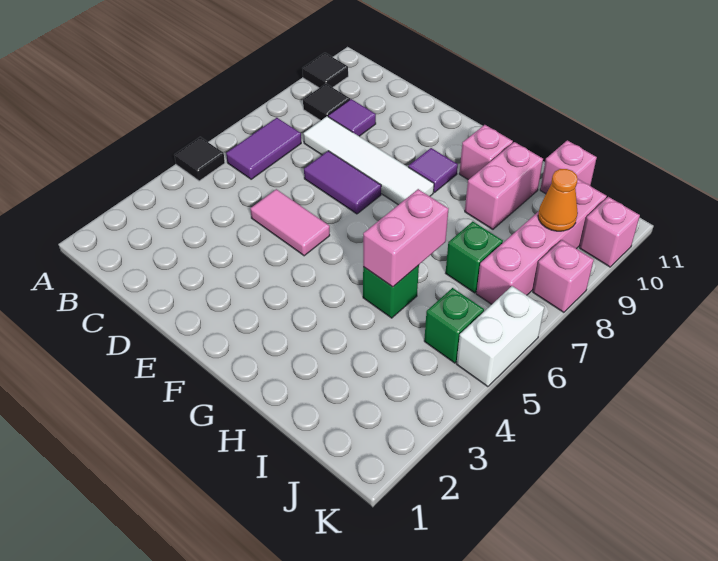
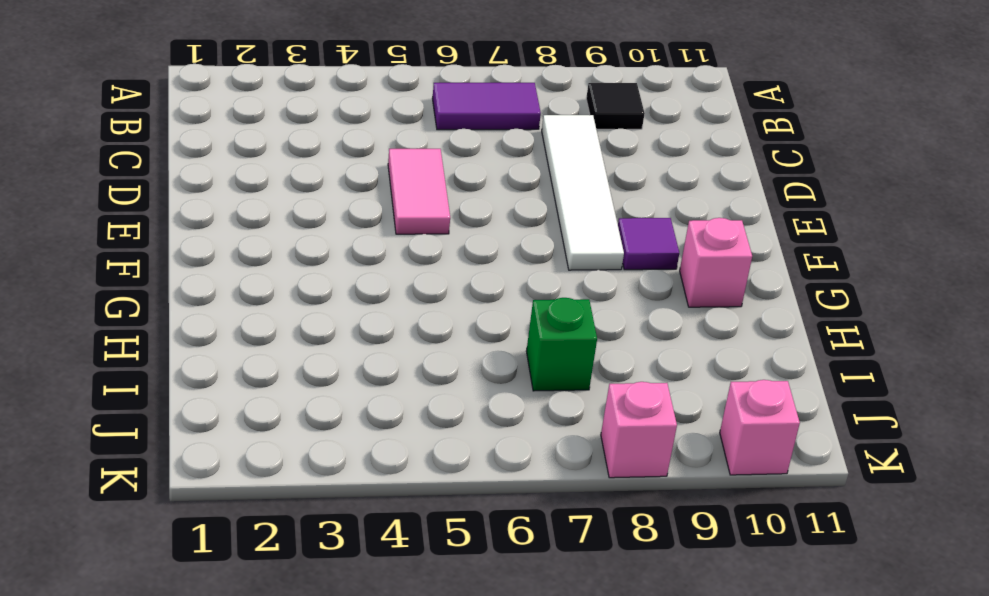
none -> black 1x1 tile [174,137,225,181]
none -> black 1x1 tile [302,53,348,88]
none -> purple 1x1 tile [328,99,376,136]

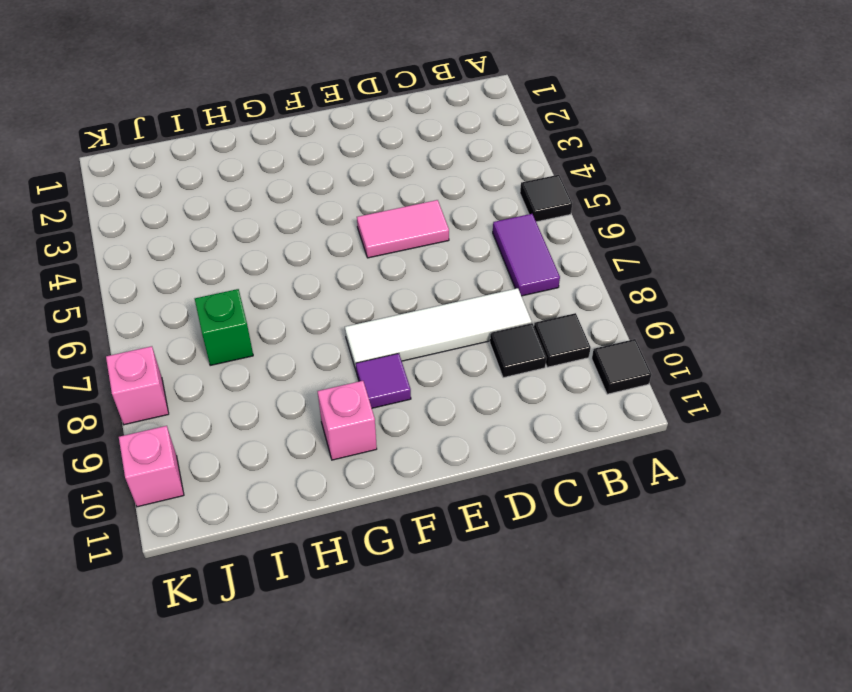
black 1x1 tile [490,323,546,378] -> purple 1x1 tile [328,99,376,136]
none -> purple 1x2 tile [304,151,381,214]
none -> green 1x1 brick [363,265,419,318]
none -> pink 1x2 brick [465,142,543,229]

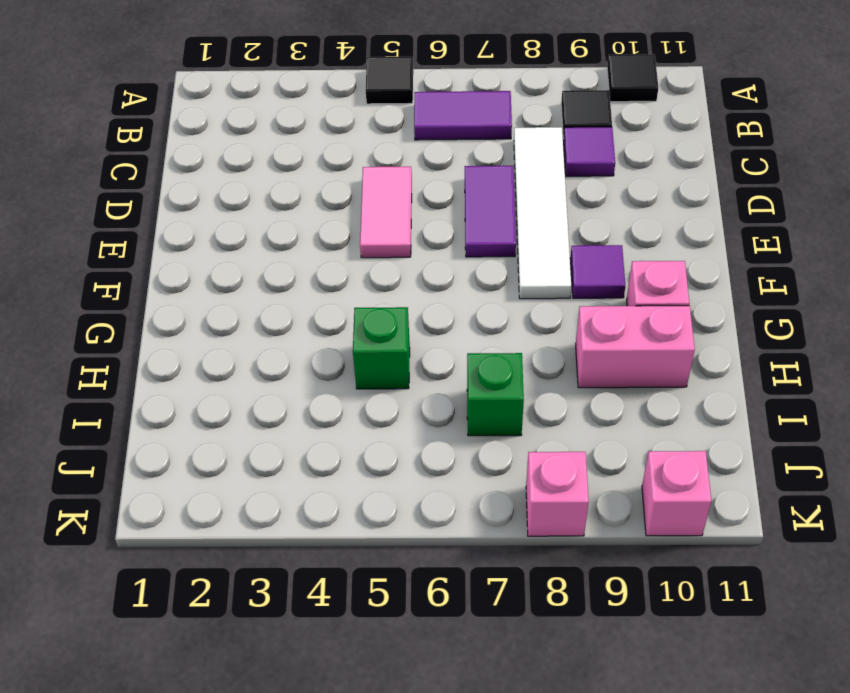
none -> pink 1x1 brick [540,140,597,194]
none -> green 1x1 brick [424,288,484,363]
none -> pink 1x4 brick [476,179,607,304]

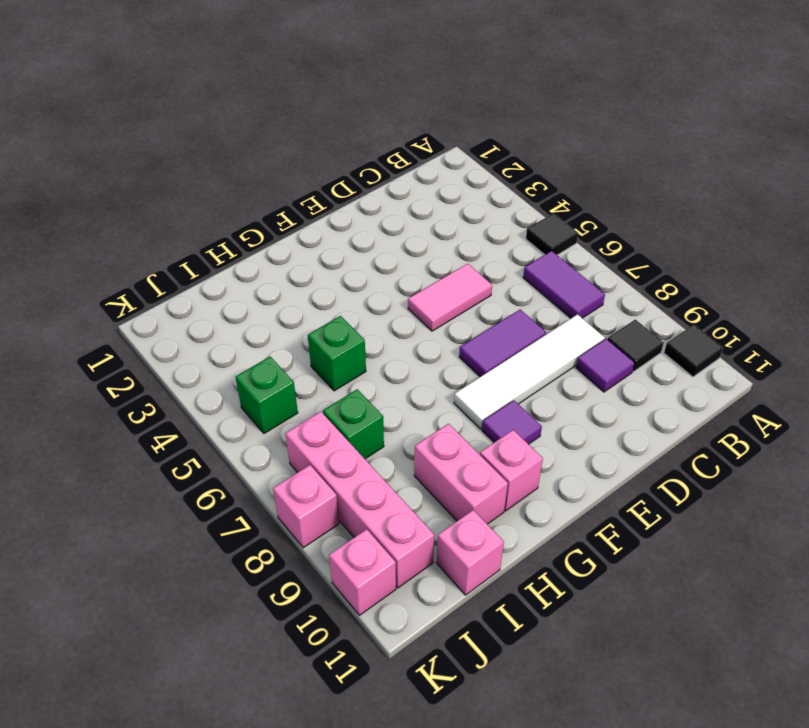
none -> white 1x2 brick [456,286,544,387]
none -> pink 1x2 brick [363,189,448,287]
none -> orange 1x1 cone [538,169,578,231]

